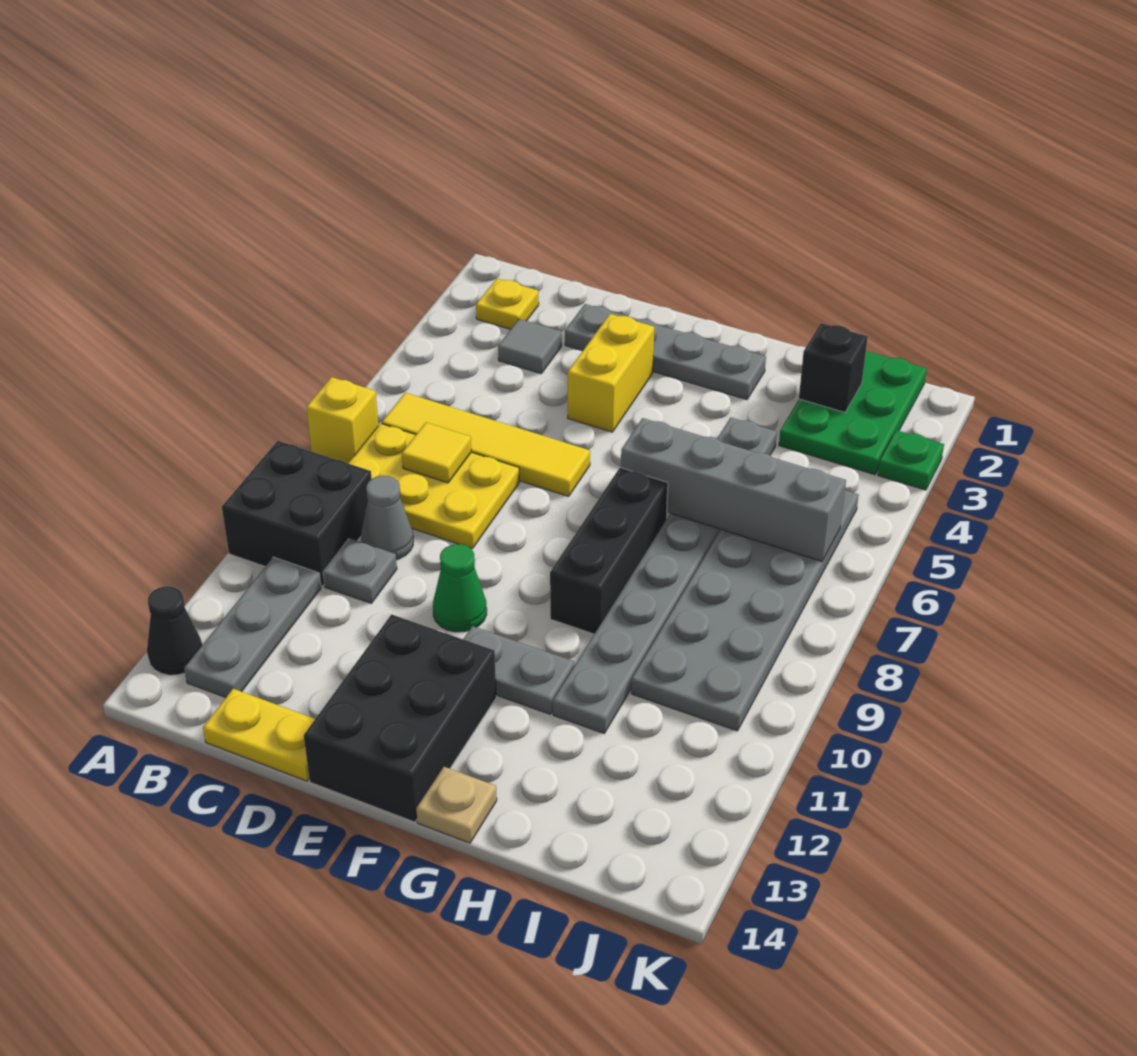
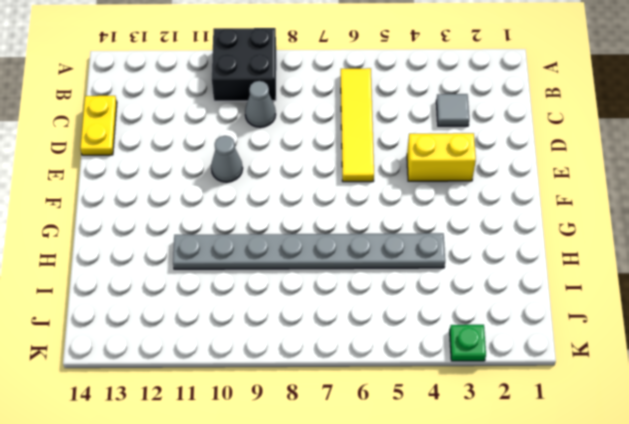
grey 1x1 cone [211,136,243,182] -> green 1x1 cone [433,544,487,632]
none -> yellow 1x1 brick [306,377,378,463]
none -> black 1x1 cone [147,586,202,675]
none -> yellow 1x1 plate [476,279,539,329]

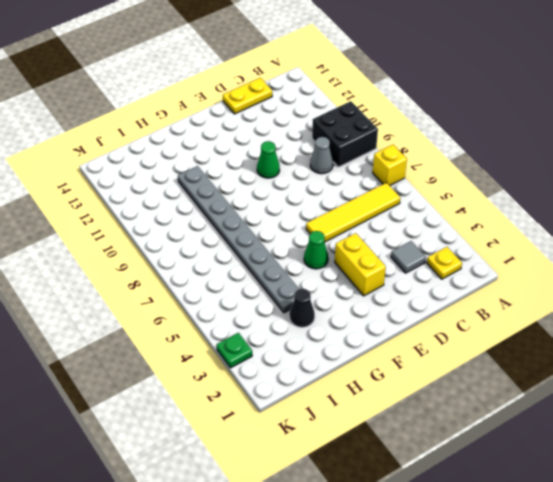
green 1x1 cone [304,231,328,269] -> none
black 1x1 cone [289,289,315,327] -> black 1x1 cone moved to [147,586,202,675]
none -> yellow 2x3 plate [348,424,519,549]
none -> grey 1x3 plate [184,557,321,697]
none -> grey 1x1 plate [323,538,397,603]

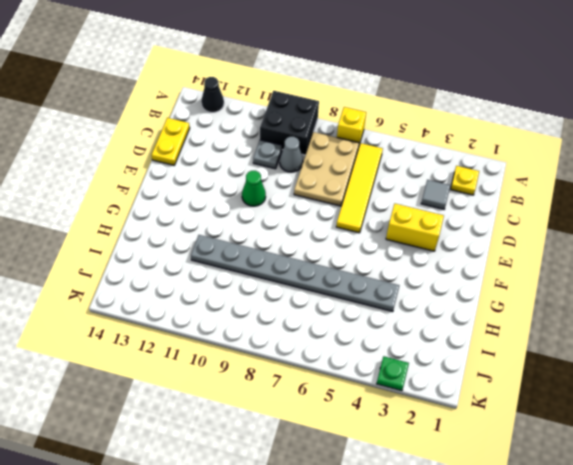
tan 2x3 plate [294,132,359,206] -> yellow 2x3 plate [348,424,519,549]
none -> grey 1x3 plate [184,557,321,697]
none -> grey 1x4 plate [565,304,766,400]
none -> black 2x3 brick [304,614,496,822]

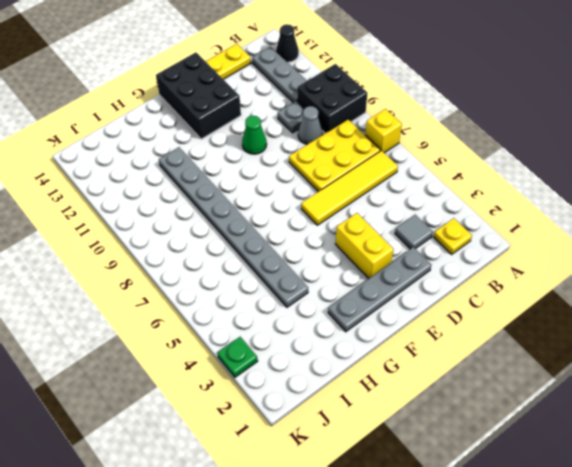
none -> grey 1x2 plate [464,626,574,714]
none -> black 1x3 brick [550,468,668,634]
none -> tan 1x1 plate [416,767,497,843]

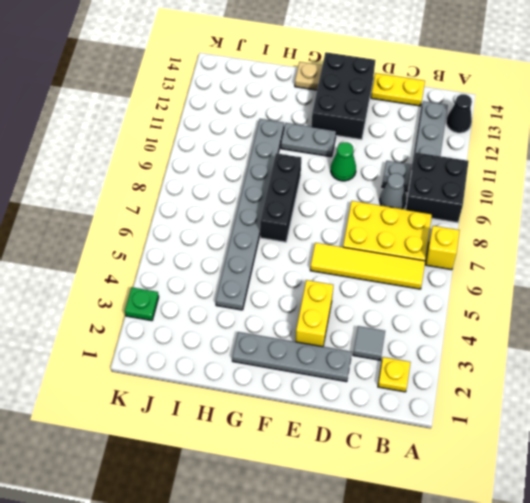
none -> green 2x3 plate [779,351,927,475]
none -> grey 2x6 plate [631,490,859,731]
none -> yellow 1x1 tile [402,423,471,483]

